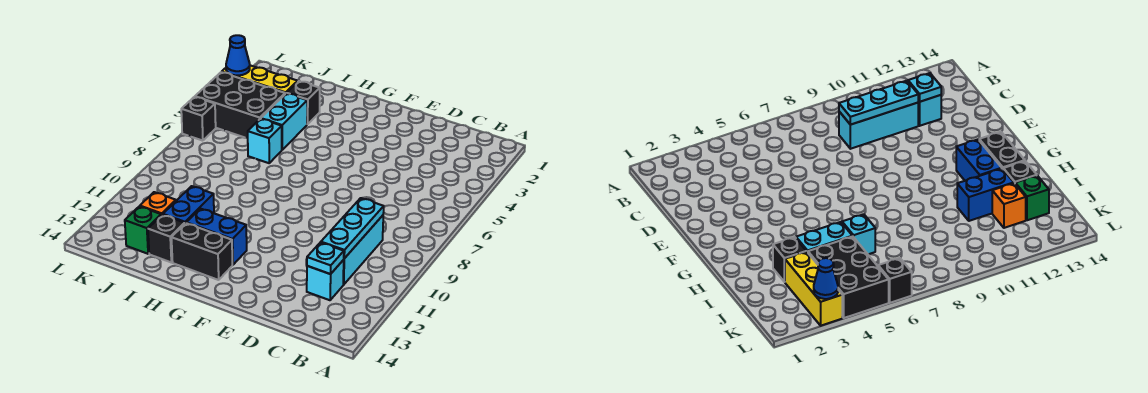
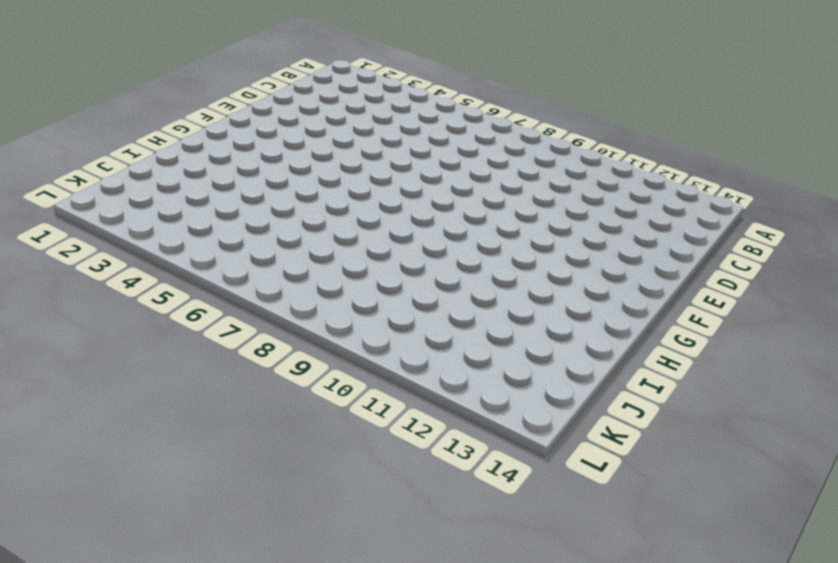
none -> cyan 1x3 brick [343,215,383,285]
none -> cyan 1x1 brick [307,260,344,300]
none -> blue 1x2 brick [186,209,247,265]

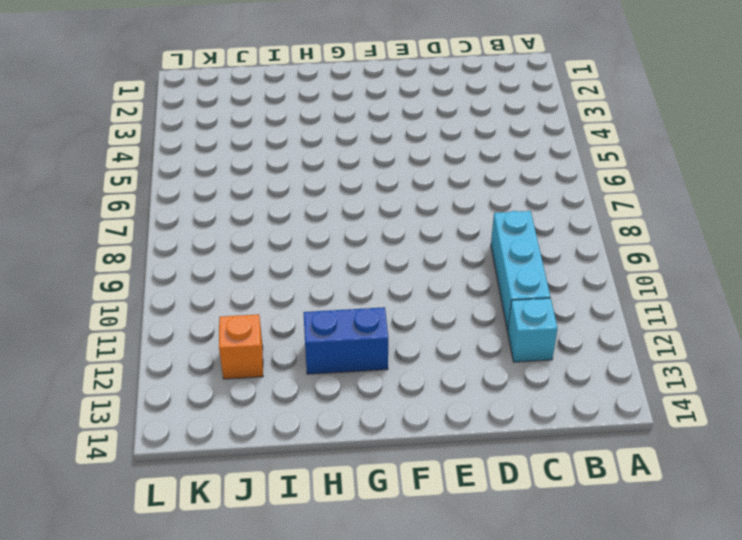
none -> black 1x2 brick [171,223,232,280]
none -> black 1x1 brick [287,81,320,124]
none -> cyan 1x2 brick [261,93,307,150]

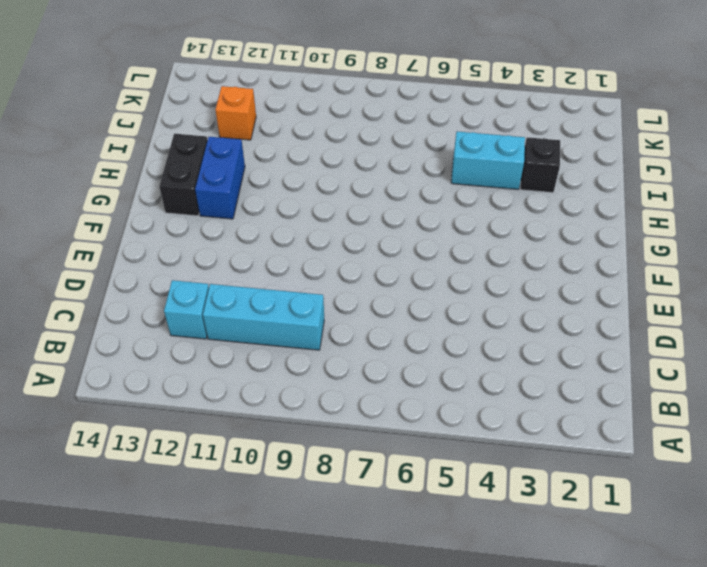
none -> cyan 1x1 brick [248,119,282,163]
none -> blue 1x2 brick [163,186,214,223]
none -> black 1x1 brick [148,215,185,262]

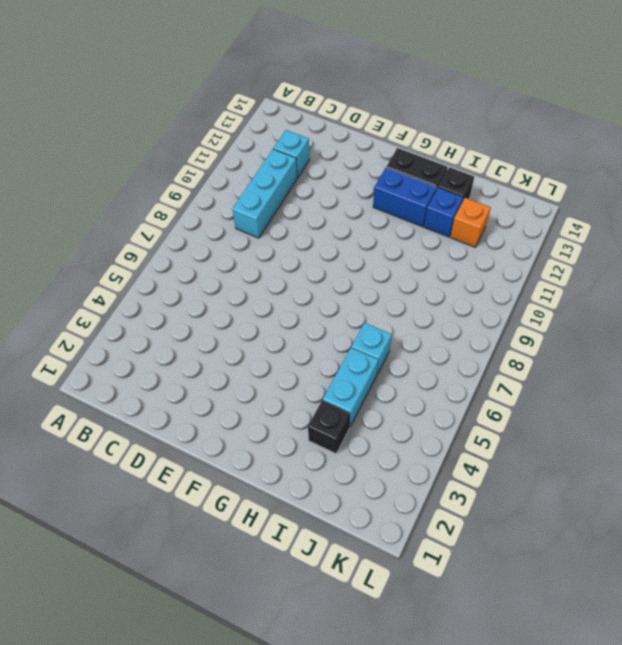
blue 1x1 brick [424,187,464,237] -> blue 1x2 brick [163,186,214,223]
none -> yellow 1x3 brick [222,65,298,94]
none -> black 2x3 brick [195,72,285,138]
none -> green 1x1 brick [125,206,161,254]

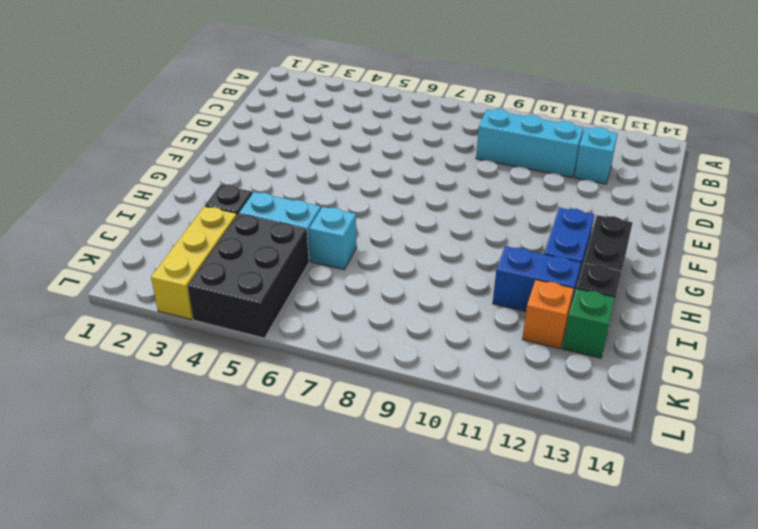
none -> black 1x1 brick [181,97,216,141]
none -> cyan 1x3 plate [321,198,384,258]
none -> cyan 1x1 plate [307,242,344,274]

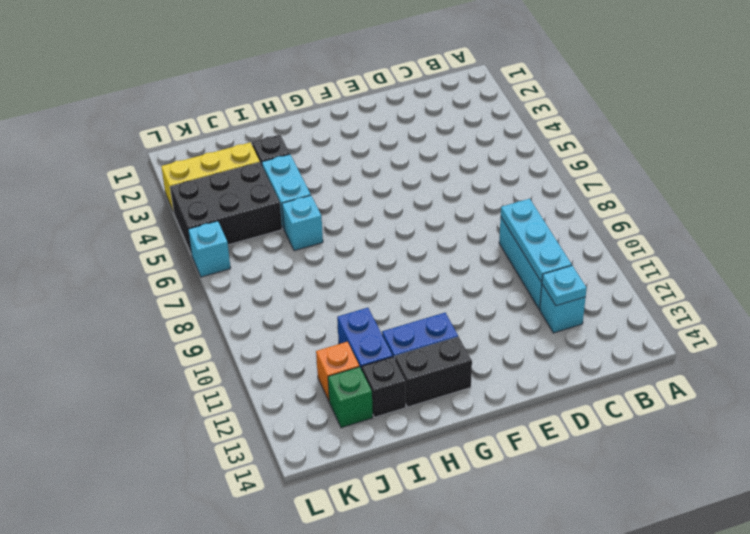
cyan 1x1 brick [188,221,231,277] -> black 1x1 brick [181,97,216,141]
none -> blue 1x1 cone [226,35,250,75]

